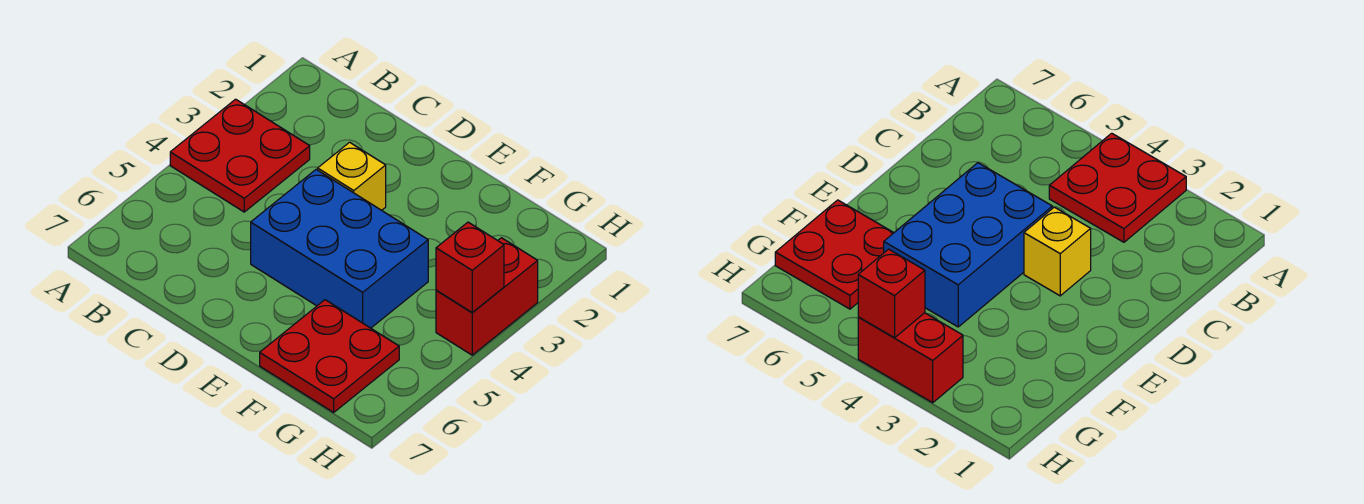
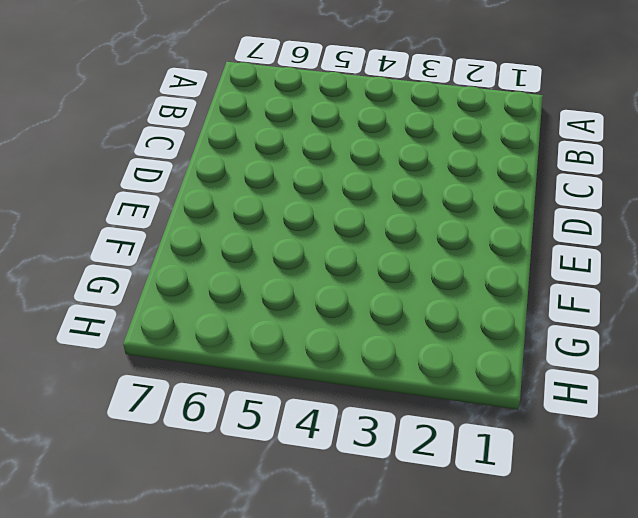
none -> red 2x2 plate [170,99,310,212]
none -> yellow 1x1 brick [318,142,386,210]

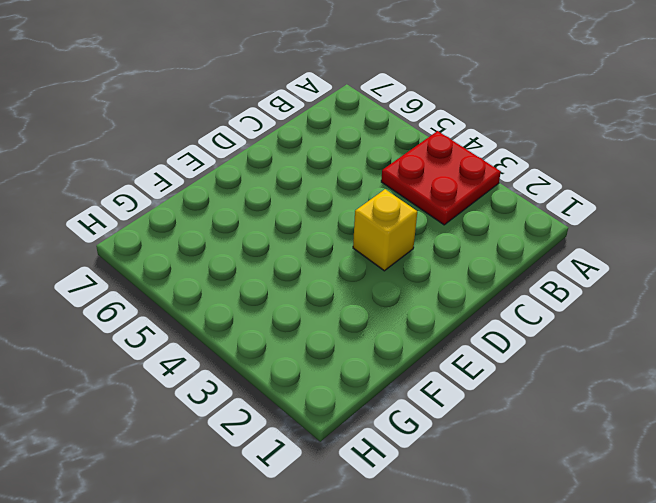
none -> blue 2x3 brick [251,170,428,328]
none -> red 2x2 plate [260,300,399,412]

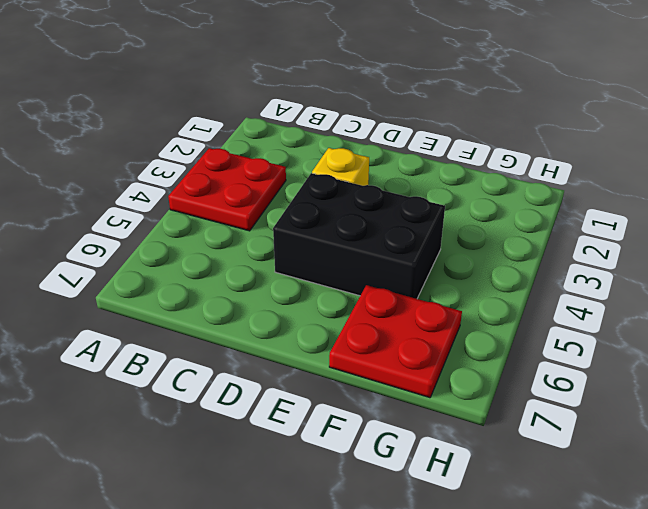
black 2x3 brick [273,173,445,299] -> blue 2x3 brick [251,170,428,328]
none -> red 1x2 brick [436,238,538,355]
none -> red 1x1 brick [436,222,504,313]

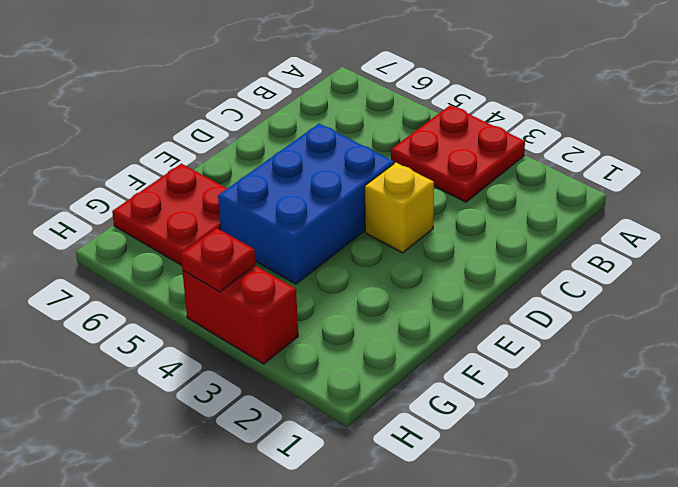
red 1x1 plate [181,228,255,292] -> red 1x1 brick [436,222,504,313]

